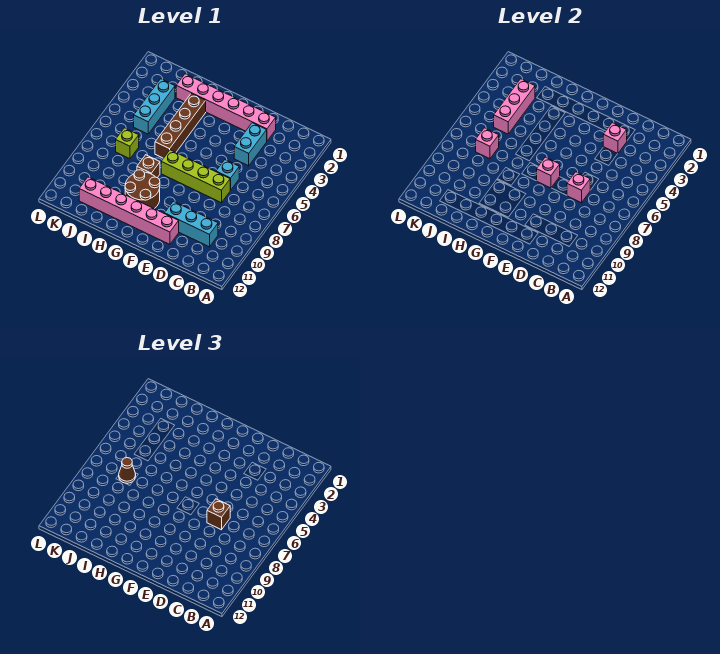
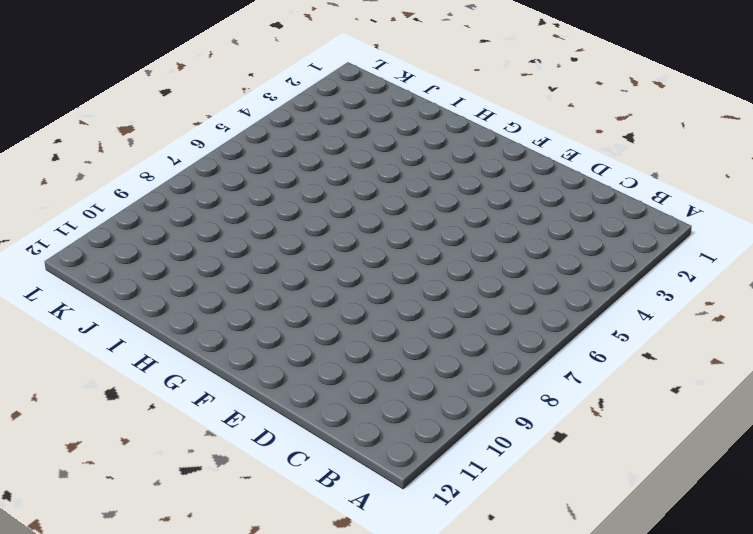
none -> cyan 1x3 brick [164,201,218,247]
none -> pink 1x6 brick [176,74,276,141]
none -> cyan 1x2 brick [234,123,267,166]

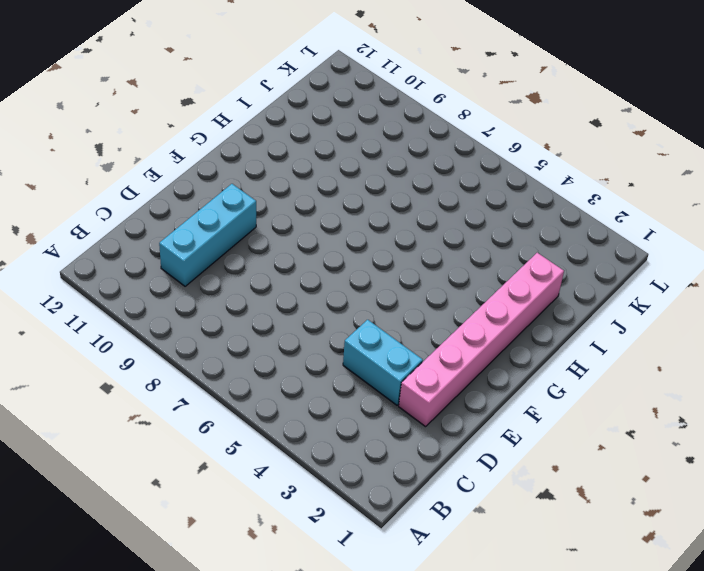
none -> cyan 1x1 brick [216,160,239,190]
none -> lime 1x4 brick [161,150,230,203]
none -> pink 1x6 brick [79,177,179,244]

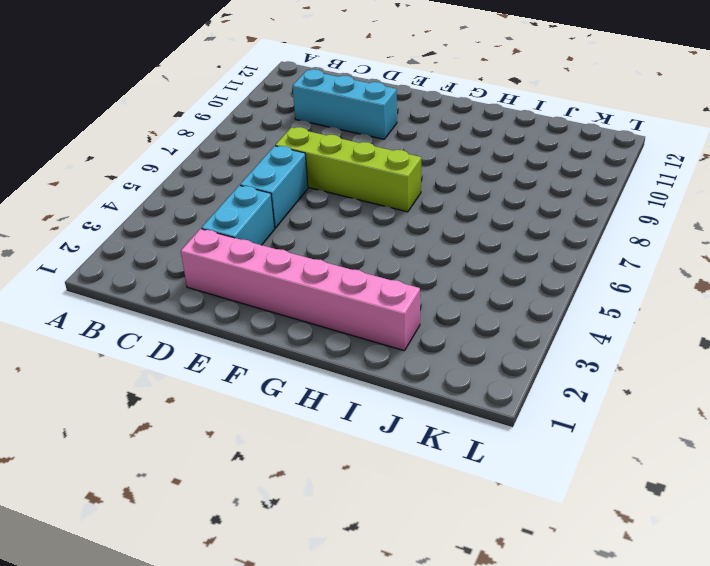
cyan 1x2 brick [240,146,308,228] -> cyan 1x1 brick [216,160,239,190]
none -> pink 1x6 brick [79,177,179,244]
none -> brown 2x2 round brick [125,170,160,209]
none -> brown 1x4 brick [155,94,206,158]

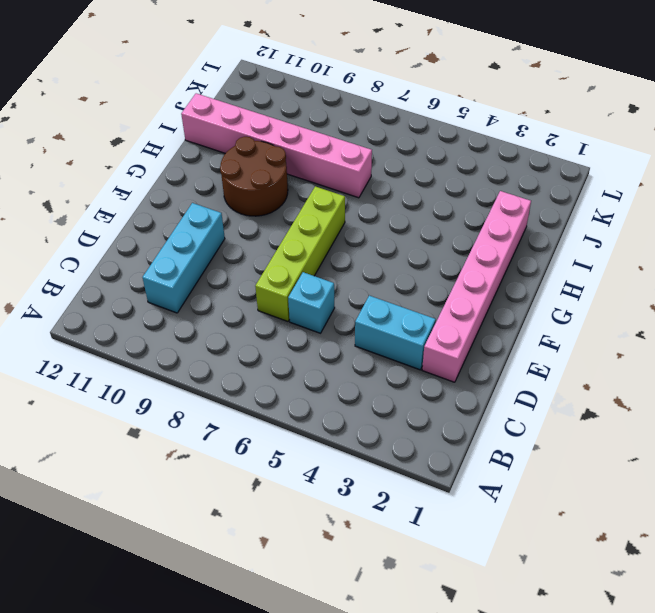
pink 1x6 brick [181,93,372,198] -> pink 1x6 brick turned to [79,177,179,244]
none -> brown 1x4 brick [155,94,206,158]
none -> brown 1x1 brick [137,155,160,178]
none -> cyan 1x3 brick [134,79,175,134]

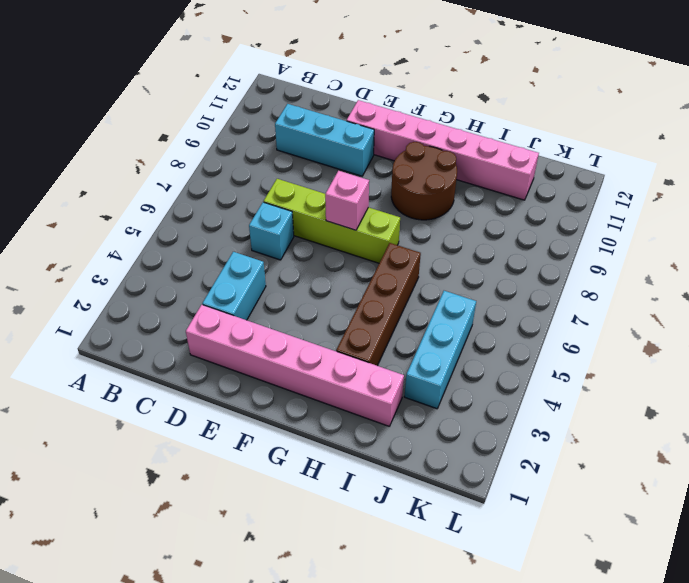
none -> brown 1x1 brick [137,155,160,178]
none -> lime 1x1 brick [116,128,139,159]
none -> pink 1x1 brick [603,123,627,154]

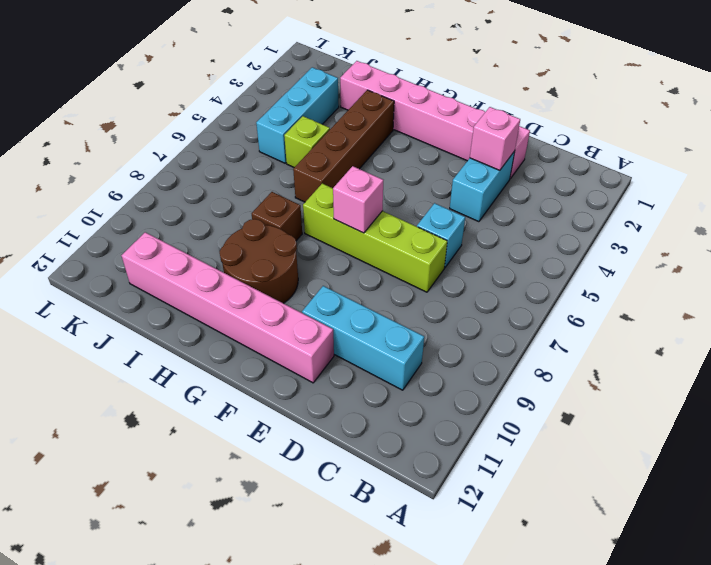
lime 1x1 brick [284,116,330,167] -> lime 1x1 brick moved to [116,128,139,159]
none -> pink 1x1 brick [567,172,590,203]
none -> pink 1x3 brick [494,79,535,134]
none -> pink 1x1 brick [476,128,499,159]

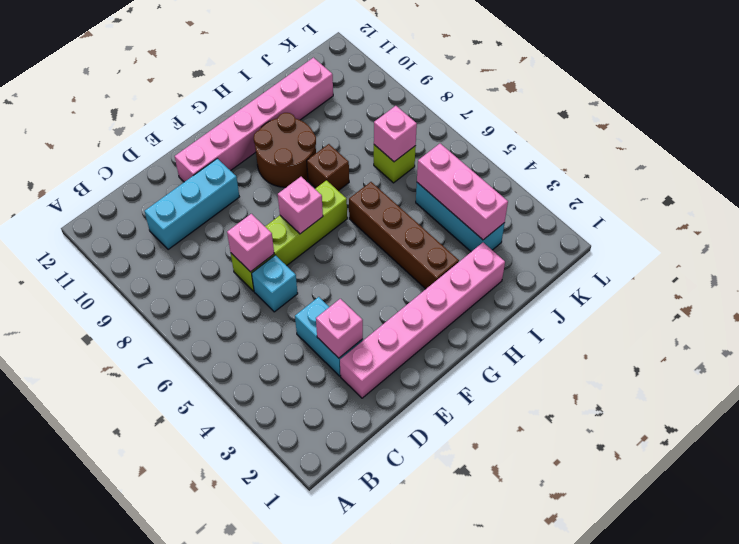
none -> brown 1x1 brick [207,499,230,530]
none -> brown 1x1 cone [119,458,136,483]

